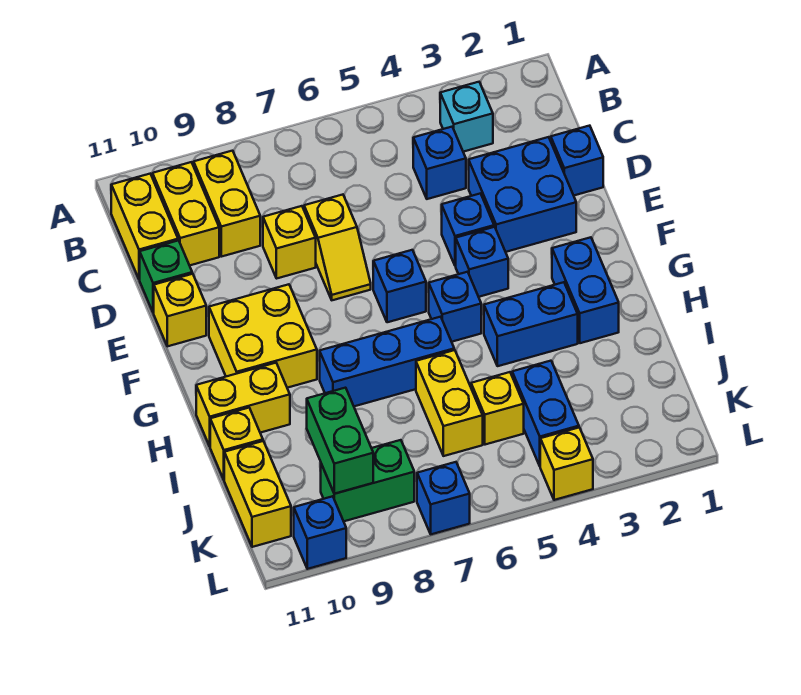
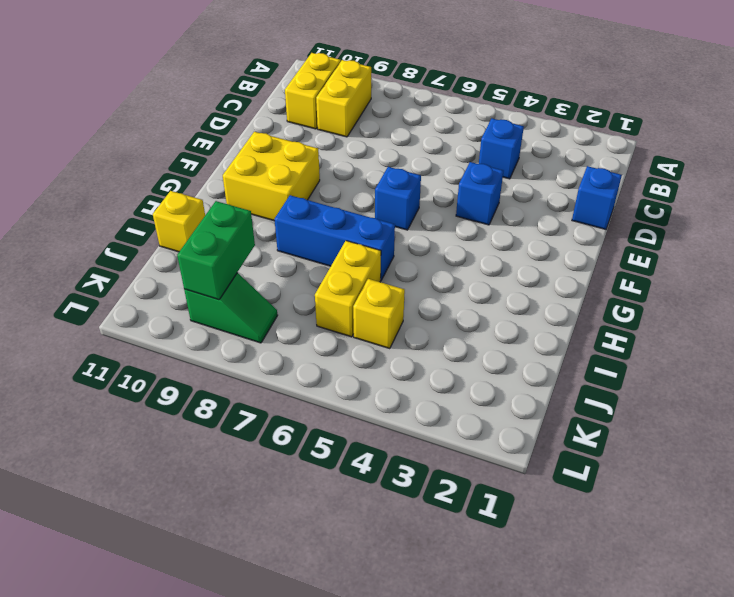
green 1x2 slope [184,273,278,343] -> green 1x2 brick [321,440,414,521]
none -> cyan 1x1 brick [440,82,493,152]
none -> yellow 1x2 brick [111,174,178,280]
none -> blue 2x2 brick [469,137,576,252]
none -> yellow 1x2 slope [304,195,371,300]

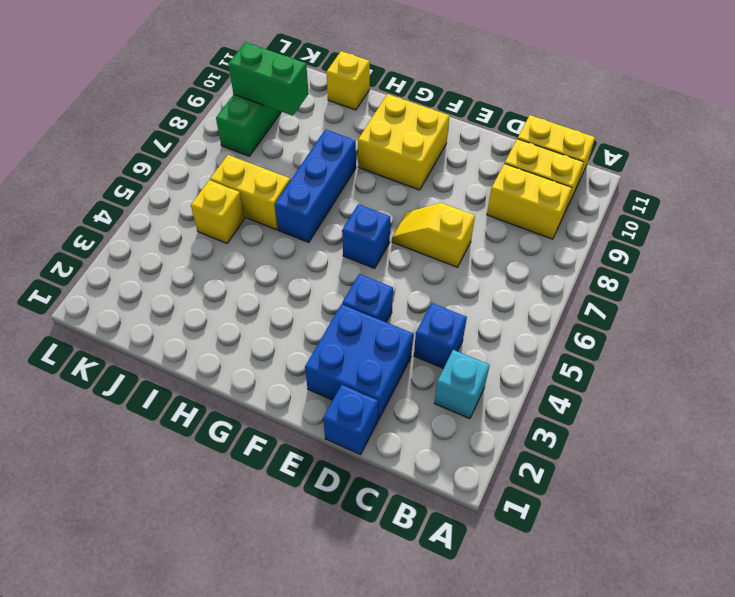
none -> yellow 1x1 brick [263,206,316,278]
none -> green 1x1 brick [140,240,192,313]
none -> yellow 1x1 brick [154,274,206,346]
none -> blue 1x1 brick [456,227,508,297]

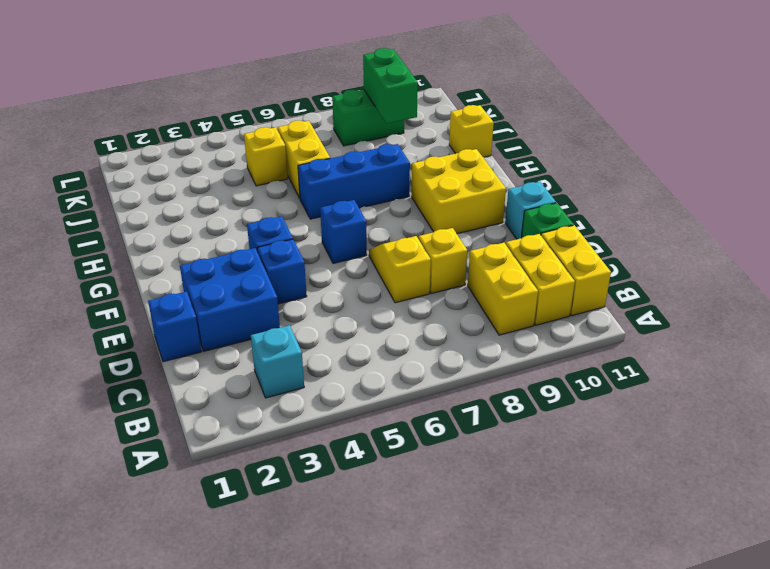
cyan 1x1 brick [505,182,556,239] -> yellow 1x1 brick [154,274,206,346]
none -> blue 1x1 brick [413,127,466,199]
none -> blue 1x2 brick [552,237,619,343]
none -> blue 1x1 brick [429,272,481,342]
none -> blue 1x2 brick [484,282,578,366]

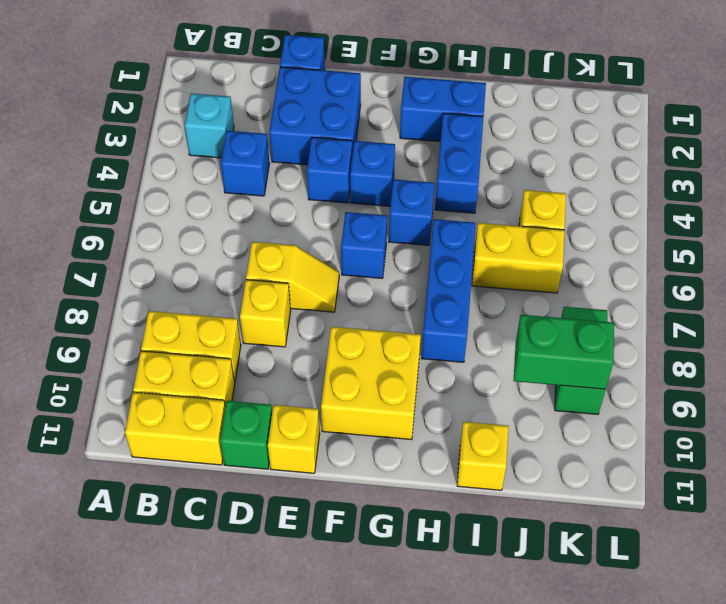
none -> yellow 1x2 brick [196,363,290,446]
none -> blue 1x2 brick [512,361,579,466]
none -> yellow 1x2 brick [224,441,291,547]
none -> yellow 1x1 brick [540,428,593,500]

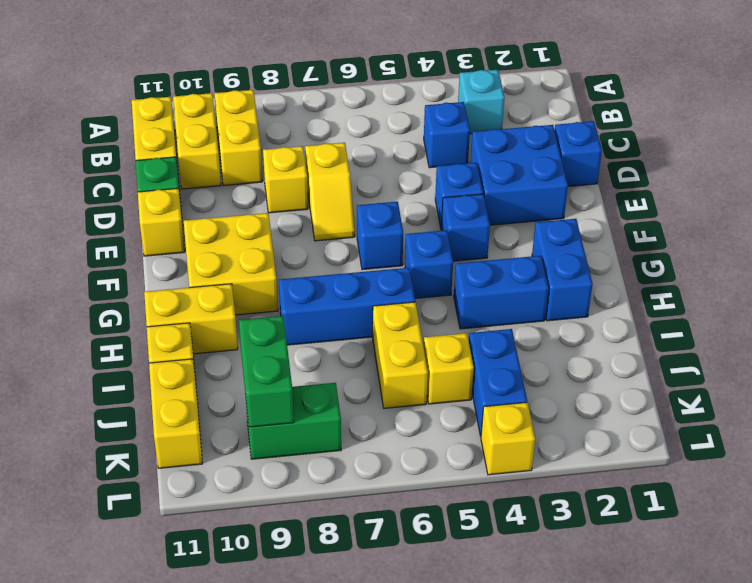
none -> blue 1x1 brick [417,462,470,534]
none -> blue 1x1 brick [294,496,346,569]

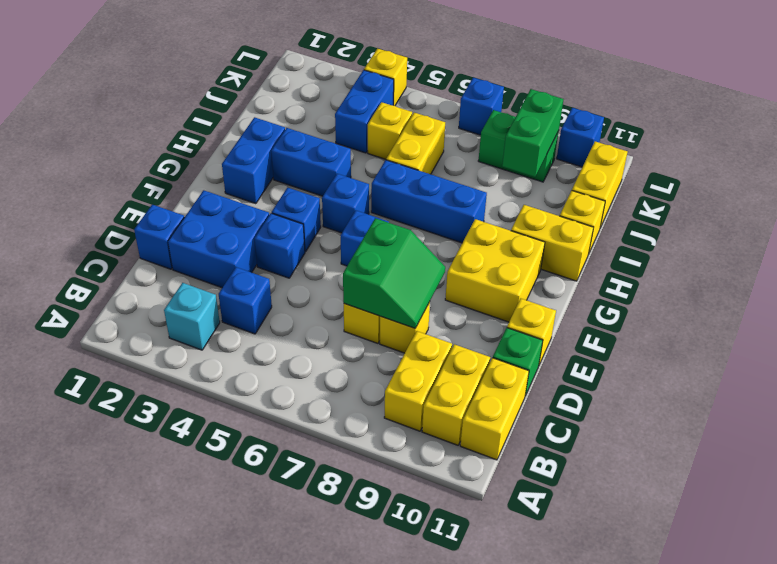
green 2x2 slope [343,218,445,328] -> none

